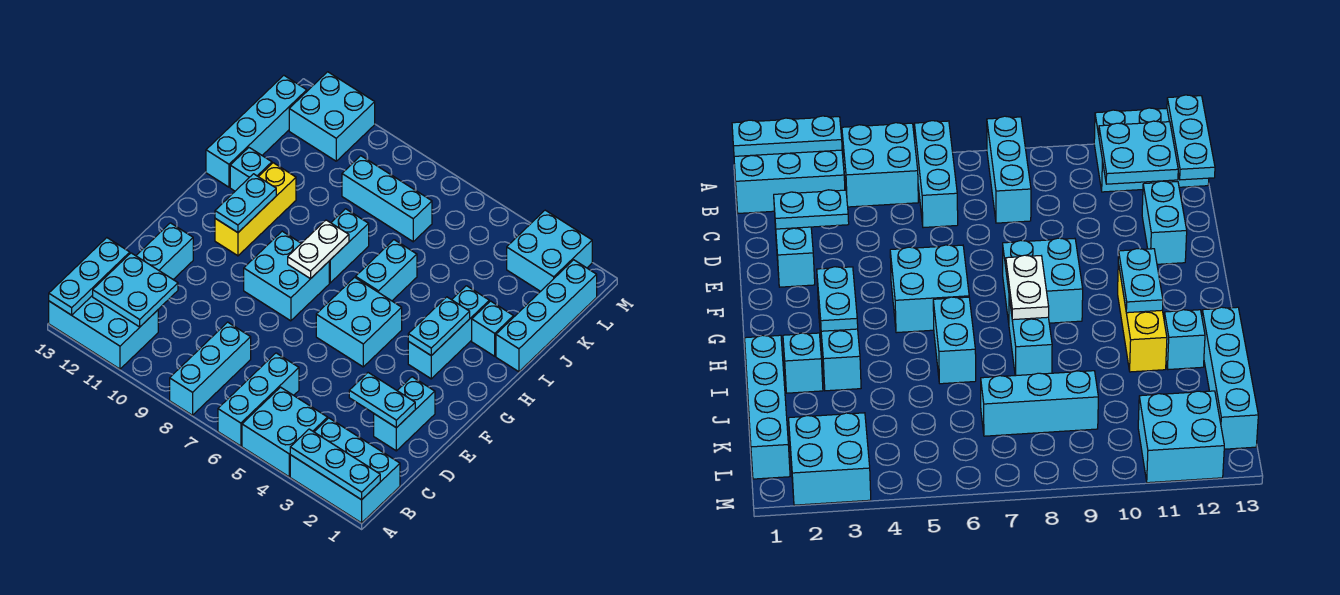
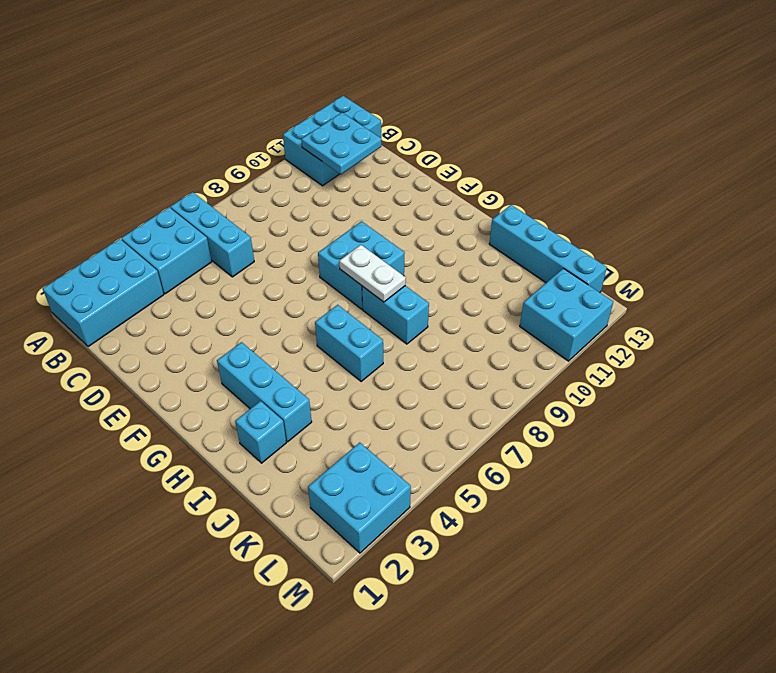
none -> cyan 1x3 brick [170,322,251,415]
none -> cyan 1x2 brick [374,377,435,451]
none -> cyan 1x2 brick [136,223,193,279]

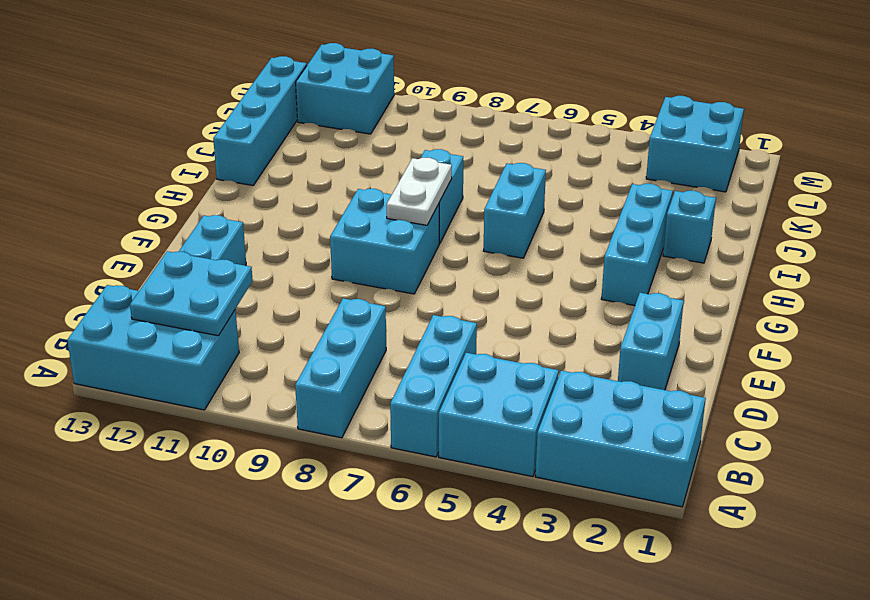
none -> cyan 2x2 brick [316,277,402,367]
none -> yellow 1x3 brick [215,163,296,256]
none -> cyan 1x4 brick [496,260,597,372]

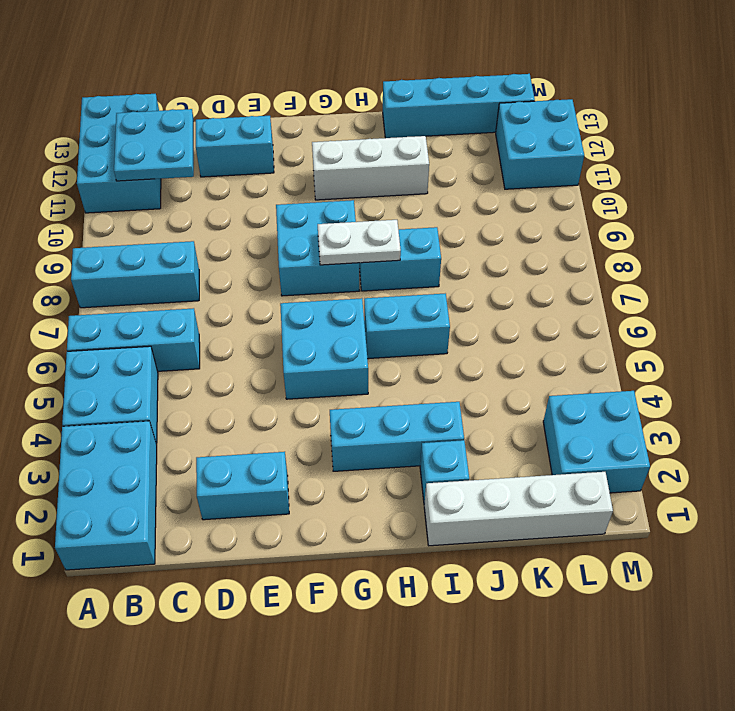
white 1x3 brick [312,136,429,200] -> yellow 1x3 brick [215,163,296,256]
white 1x4 brick [424,472,613,546] -> cyan 1x4 brick [496,260,597,372]
none -> cyan 1x1 brick [230,148,272,191]
none -> cyan 1x3 brick [342,156,432,242]
none -> cyan 1x3 plate [290,429,380,500]

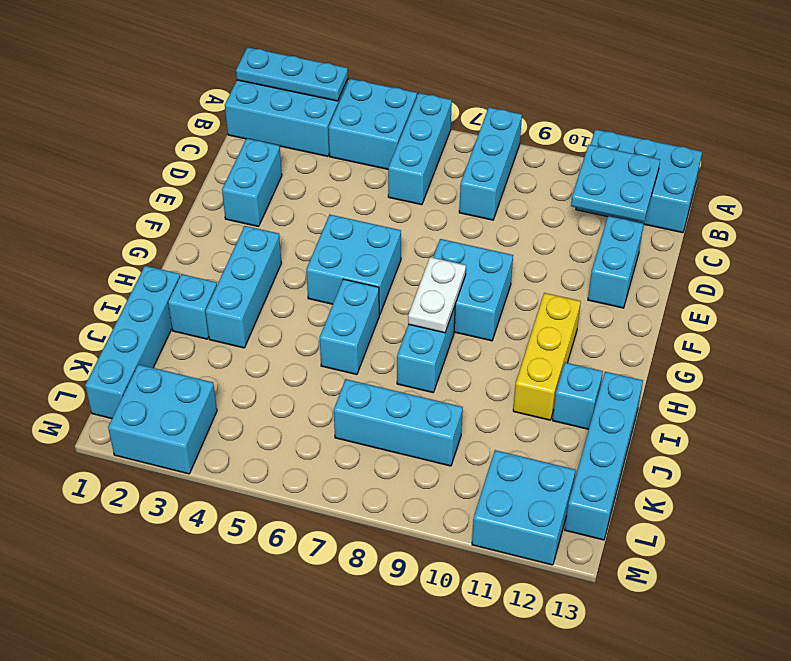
none -> cyan 1x3 plate [49,238,130,315]
none -> cyan 1x2 plate [349,373,415,428]
none -> cyan 1x2 plate [408,297,470,356]

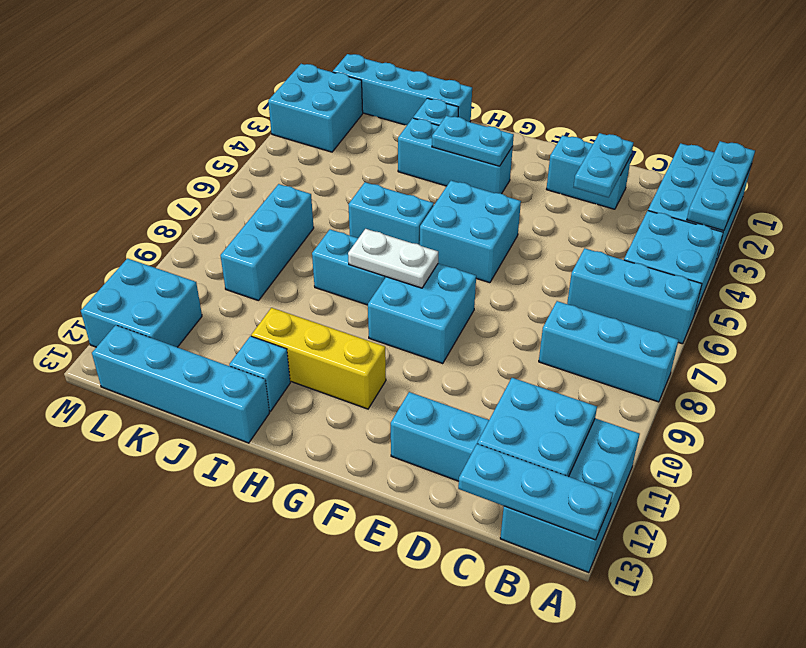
none -> cyan 1x2 plate [215,174,276,233]

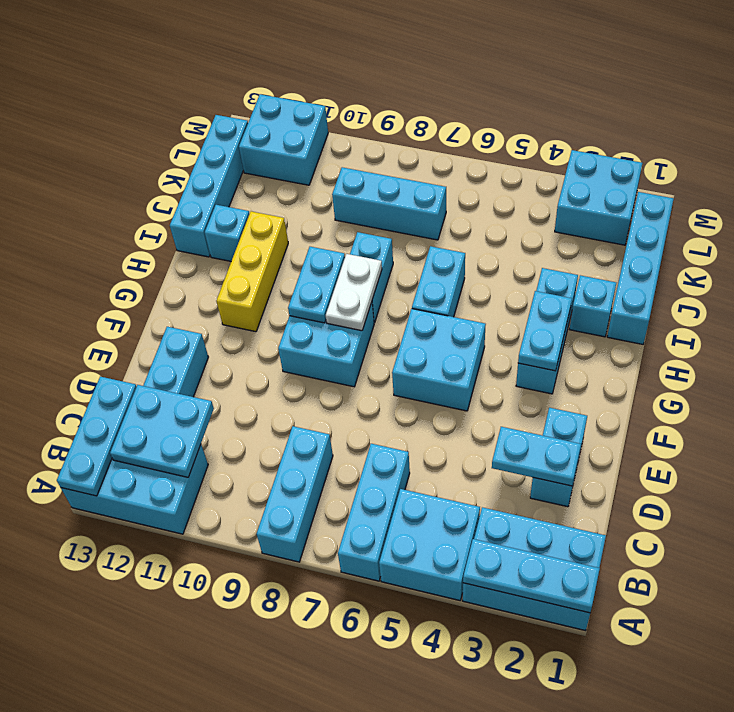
cyan 1x2 plate [288,247,345,323] -> cyan 1x2 plate moved to [215,174,276,233]

